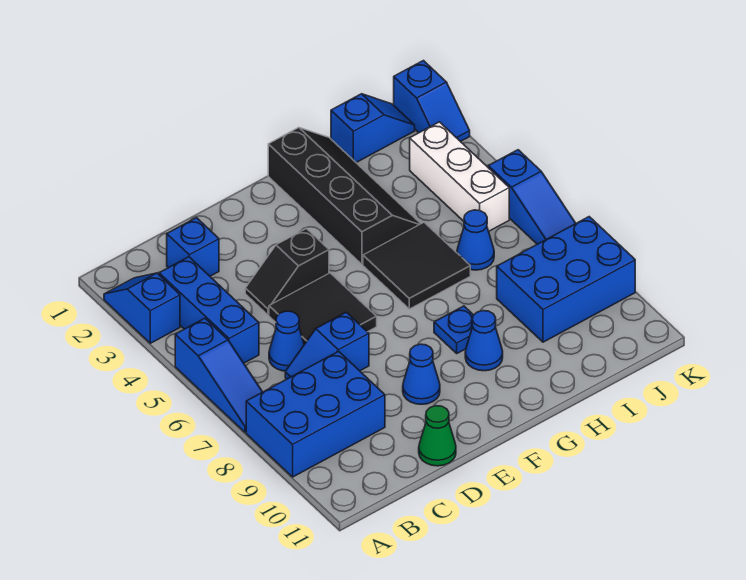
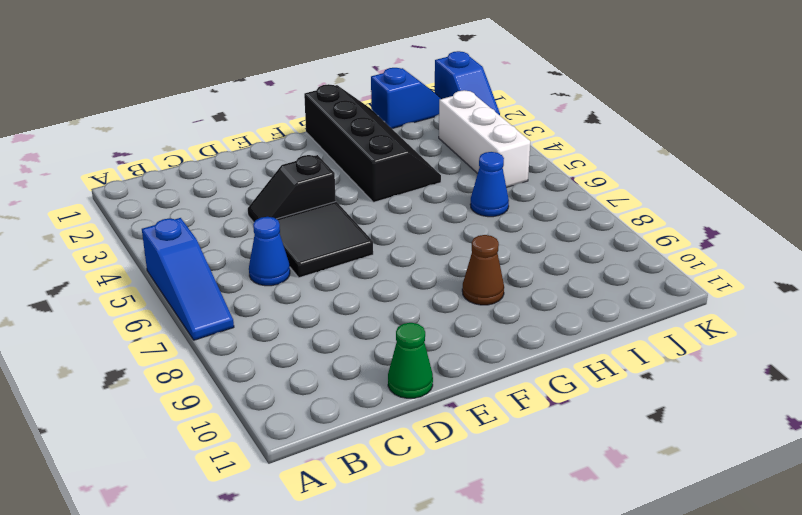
brown 1x1 cone [462,235,504,305] -> blue 1x1 cone [465,311,503,371]
none -> blue 1x2 slope [104,273,180,343]
none -> blue 2x3 brick [246,351,385,477]
none -> blue 1x3 brick [159,257,259,363]

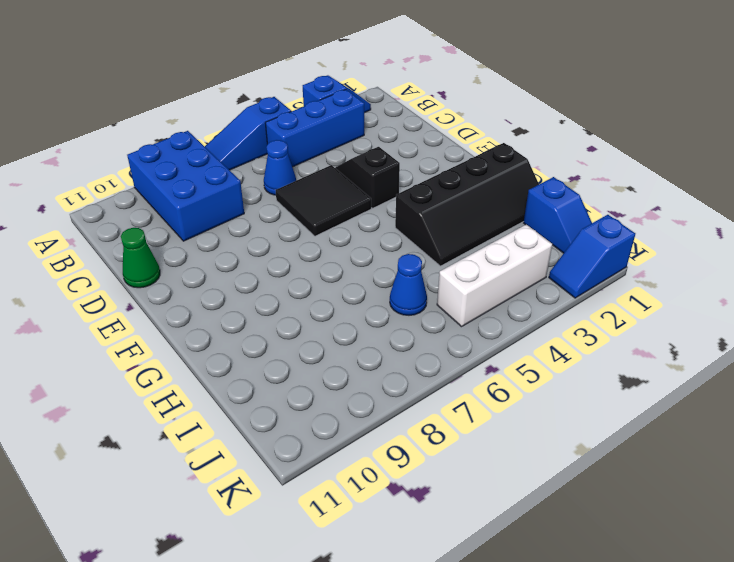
none -> blue 1x1 brick [167,218,219,276]
none -> blue 1x2 slope [285,312,369,379]
none -> blue 1x1 cone [403,344,440,404]

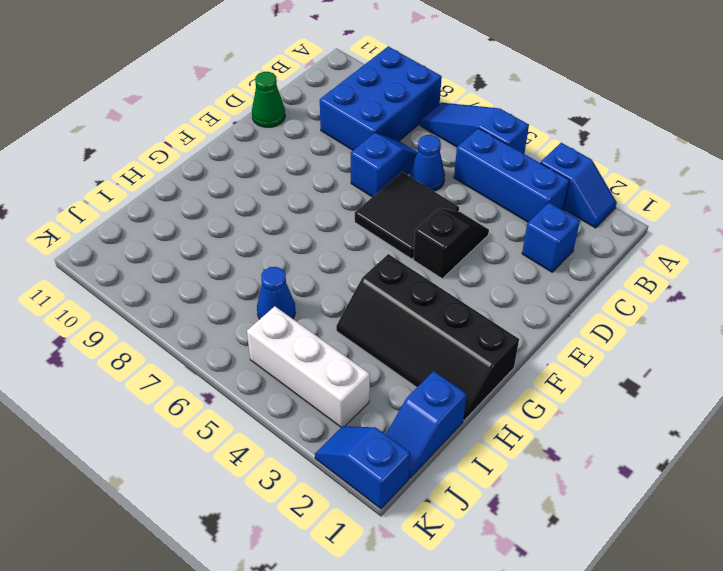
none -> blue 1x1 cone [403,344,440,404]
none -> black 2x2 tile [363,222,470,309]
none -> blue 1x1 plate [434,306,473,353]

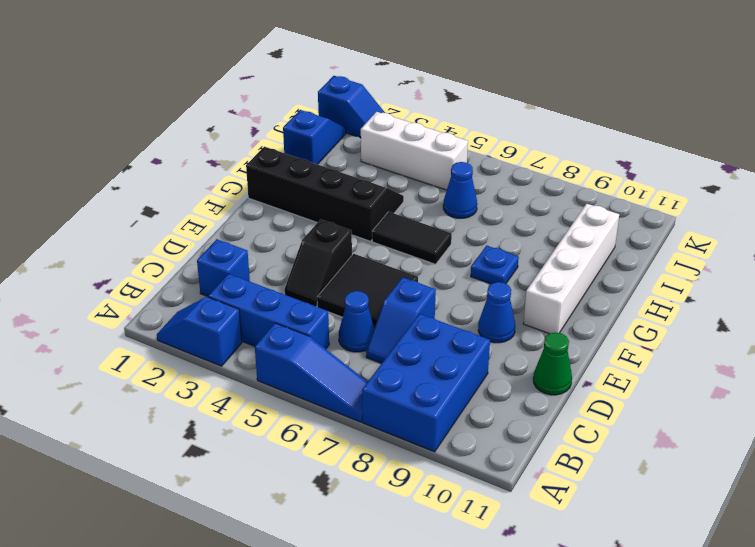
white 1x4 brick [523,204,619,334] -> none
black 1x2 tile [372,212,452,264] -> black 2x2 tile [363,222,470,309]
none -> blue 1x1 cone [465,311,503,371]
none -> blue 2x3 brick [497,217,635,342]
none -> blue 1x3 slope [488,150,576,244]

